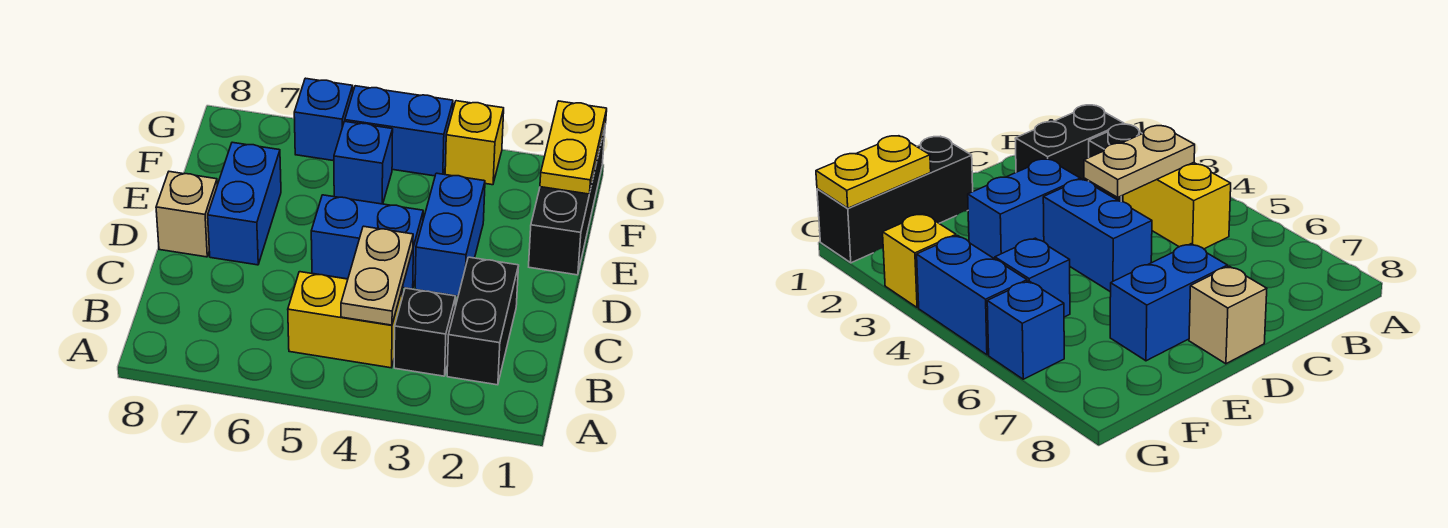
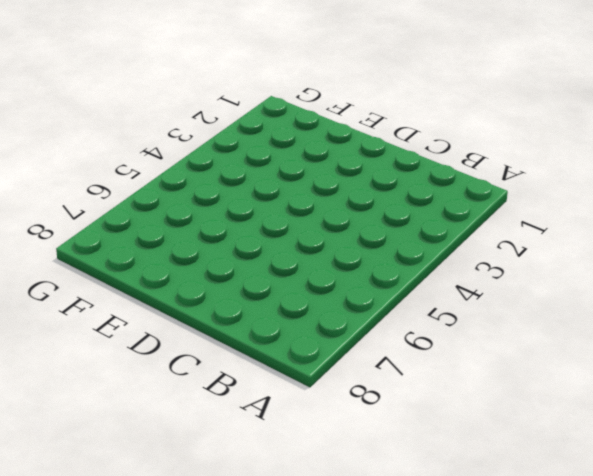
none -> black 1x2 brick [447,257,519,385]
none -> black 1x1 brick [394,288,456,376]
none -> yellow 1x2 brick [288,272,402,368]

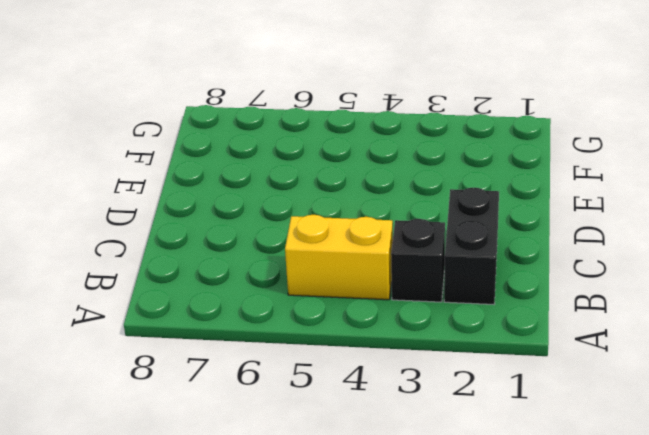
none -> blue 1x2 brick [415,173,485,296]
none -> blue 1x2 brick [311,195,423,289]
none -> blue 1x2 brick [208,142,281,265]

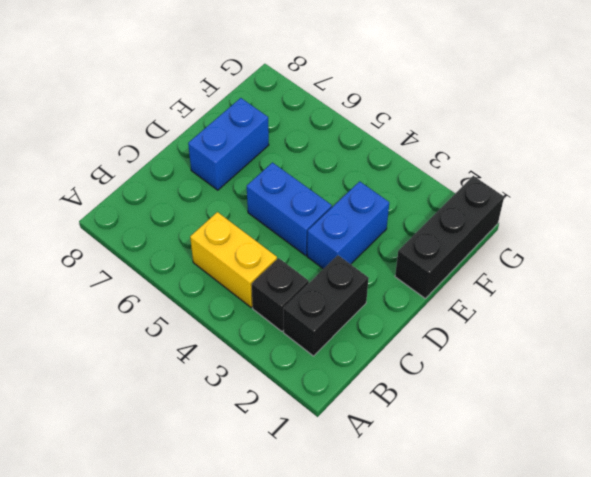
none -> tan 1x1 brick [156,172,217,257]
none -> blue 1x1 brick [334,121,393,204]
none -> yellow 1x1 brick [445,101,504,185]

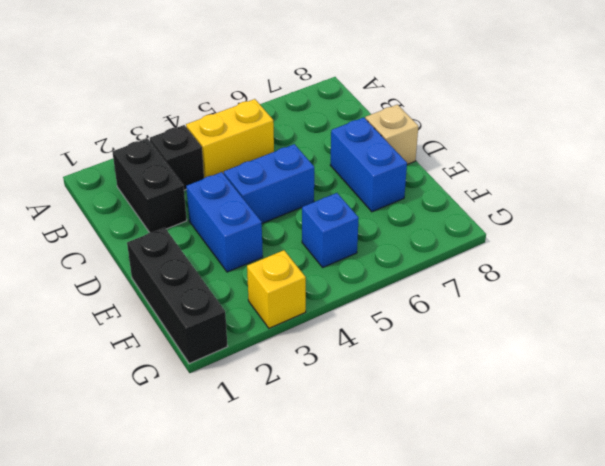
none -> blue 1x2 brick [345,86,453,176]
none -> blue 1x1 brick [294,78,353,161]
none -> tan 1x2 plate [341,226,413,325]

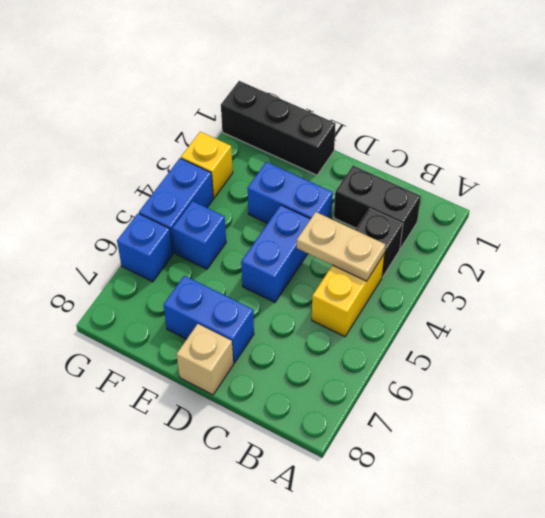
none -> yellow 1x2 plate [540,101,607,194]

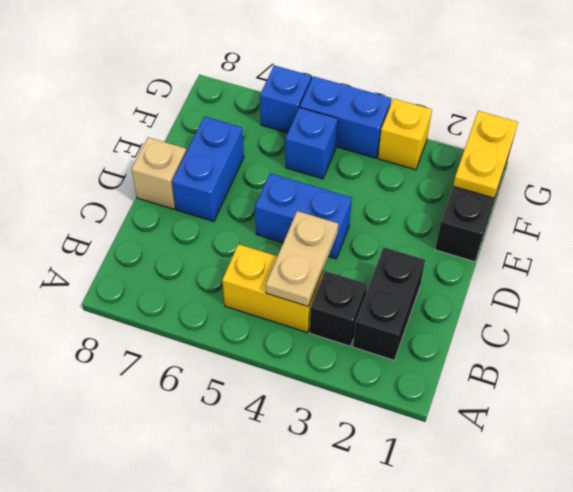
none -> blue 1x2 brick [415,173,485,296]

